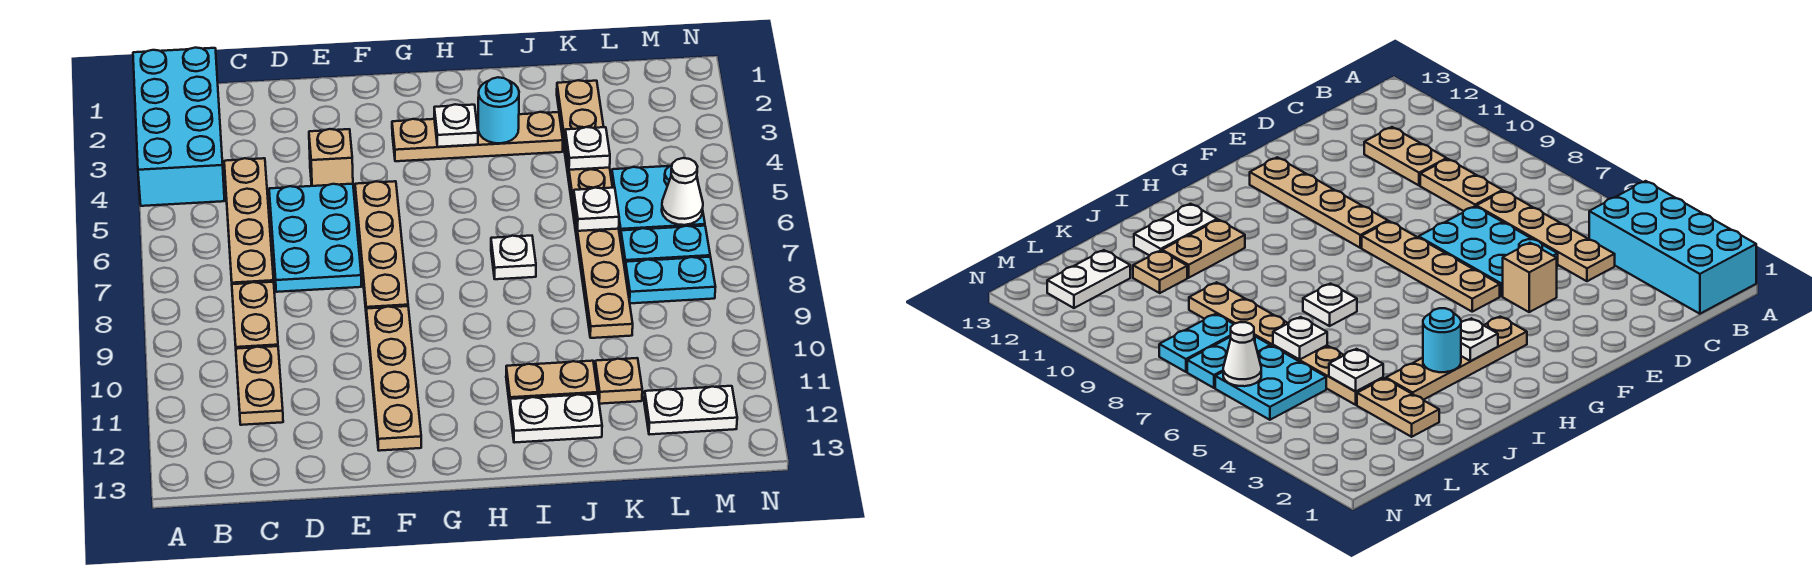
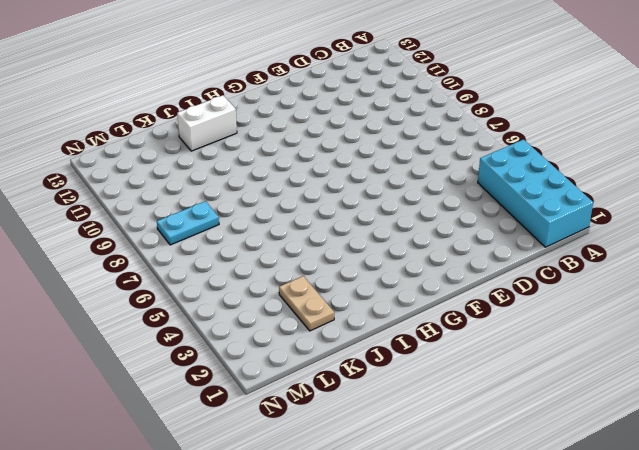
white 1x2 brick [177,95,237,151] -> white 1x2 plate [510,394,602,443]
none -> tan 1x4 plate [224,158,274,284]
none -> tan 1x2 plate [232,282,278,349]
none -> tan 1x2 plate [236,346,283,425]

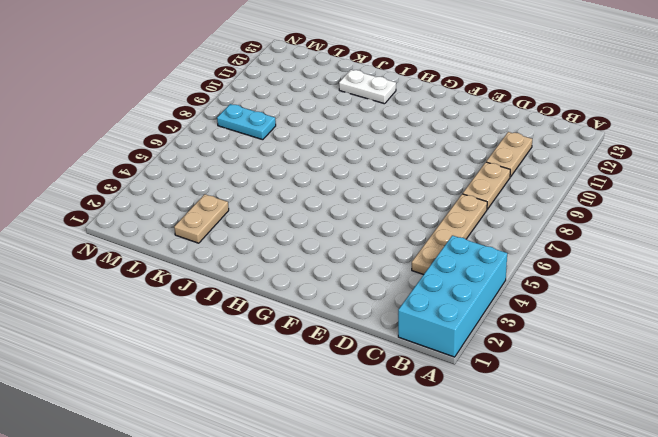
none -> cyan 2x3 plate [269,184,362,292]
none -> tan 1x1 brick [309,129,353,186]
none -> tan 1x4 plate [355,181,408,318]

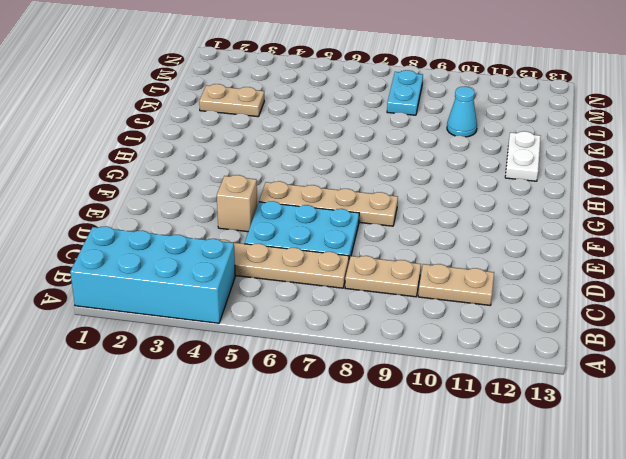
cyan 1x1 cone [447,86,477,137] -> none
none -> tan 1x4 plate [366,306,421,451]
none -> tan 1x4 plate [392,112,563,161]
none -> white 1x1 plate [491,236,536,279]

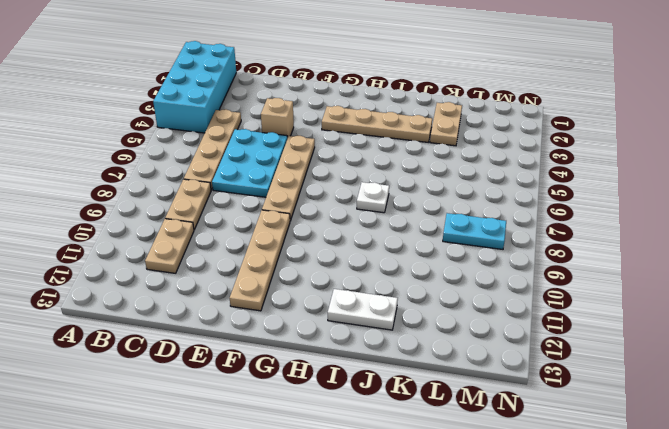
none -> tan 1x2 plate [506,361,598,406]
none -> tan 1x6 plate [565,144,633,338]
none -> tan 1x1 plate [595,358,642,404]

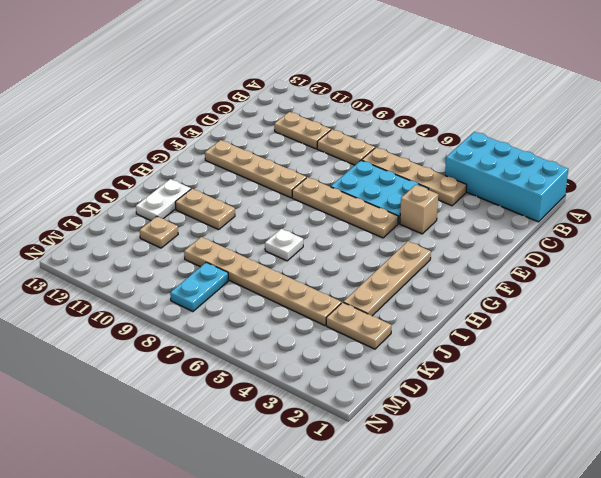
tan 1x2 plate [175,189,235,230] -> tan 1x2 plate turned to [506,361,598,406]
none -> cyan 2x2 plate [612,166,705,240]
none -> cyan 1x2 plate [620,226,710,268]
none -> white 1x2 plate [644,386,737,435]

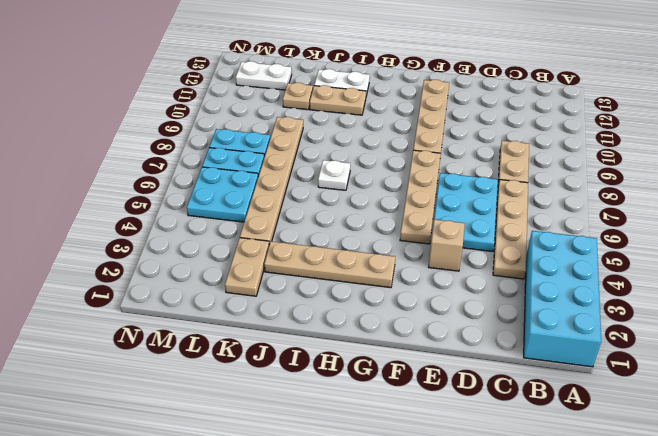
none -> tan 1x2 plate [236,346,283,425]
none -> white 1x1 plate [434,104,478,147]
none -> cyan 1x1 round brick [478,77,519,143]

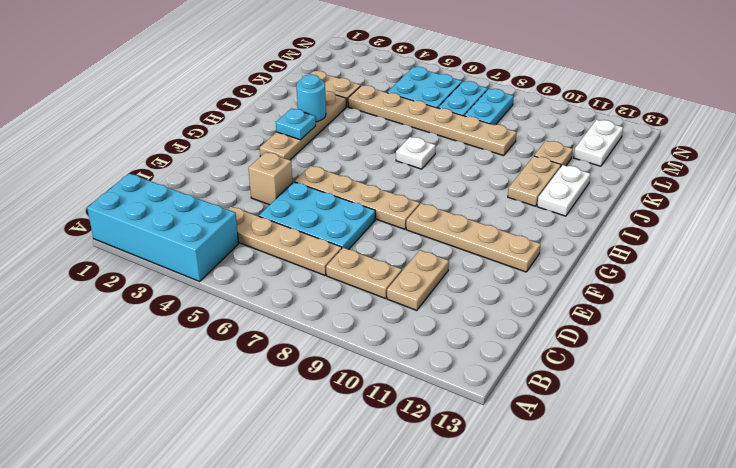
tan 1x2 plate [387,250,449,310] -> tan 1x2 plate turned to [236,346,283,425]
cyan 1x1 plate [276,109,316,140] -> white 1x1 plate [434,104,478,147]
none -> white 1x1 plate [565,127,610,170]
none -> white 1x1 plate [573,188,619,231]
none -> white 1x1 cone [662,158,703,225]

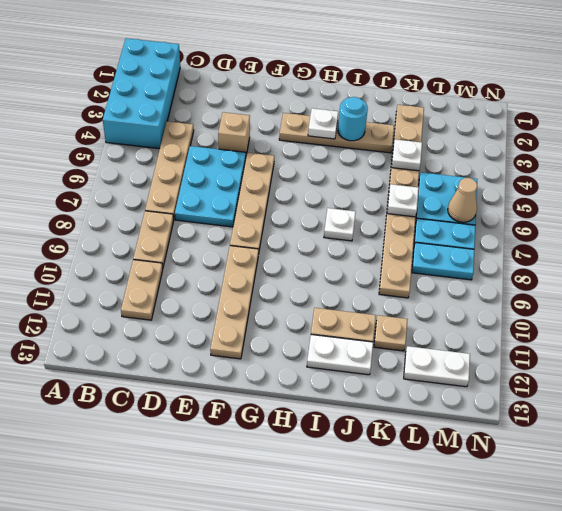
tan 1x1 cone [448,178,477,222] -> white 1x1 cone [662,158,703,225]

